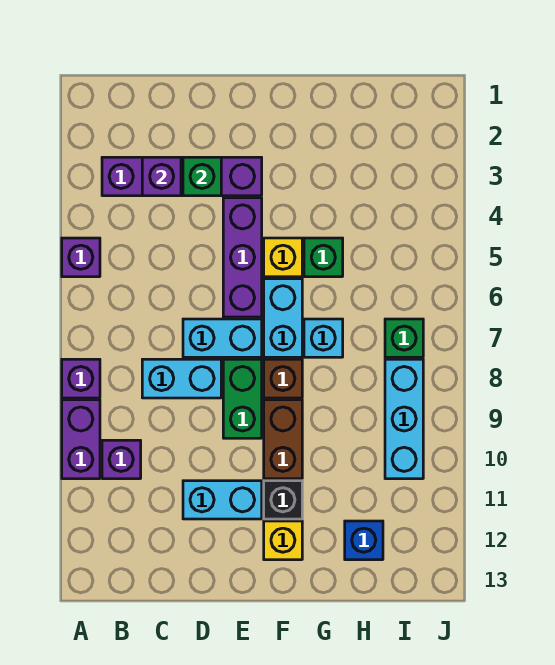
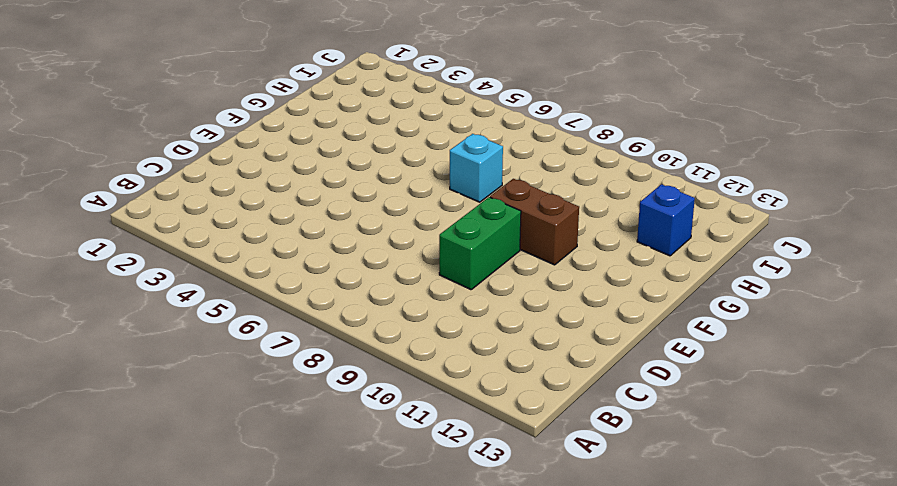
green 1x2 brick [439,197,521,290] -> green 1x2 brick turned to [223,359,262,438]
none -> purple 1x1 brick [62,238,100,277]
none -> purple 1x1 brick [62,359,100,398]
none -> purple 1x2 brick [62,400,100,479]

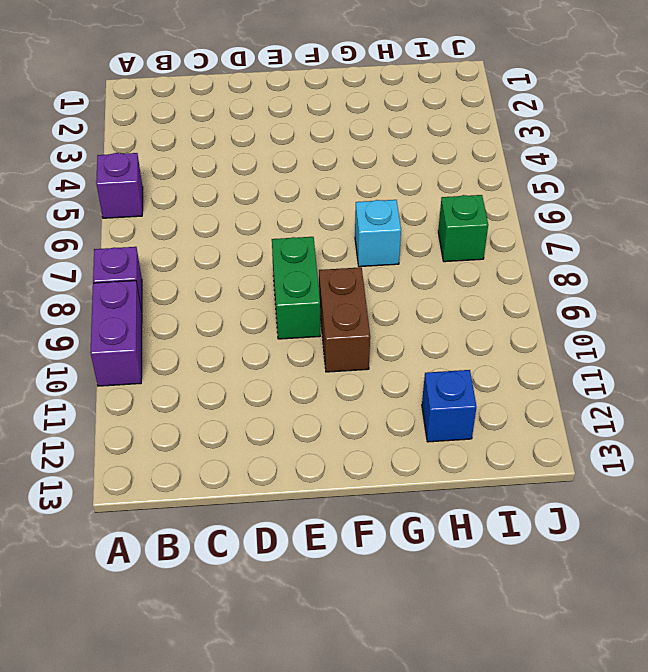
none -> purple 1x4 brick [102,157,262,196]
none -> purple 1x1 brick [102,440,141,479]
none -> cyan 1x2 brick [142,359,221,398]

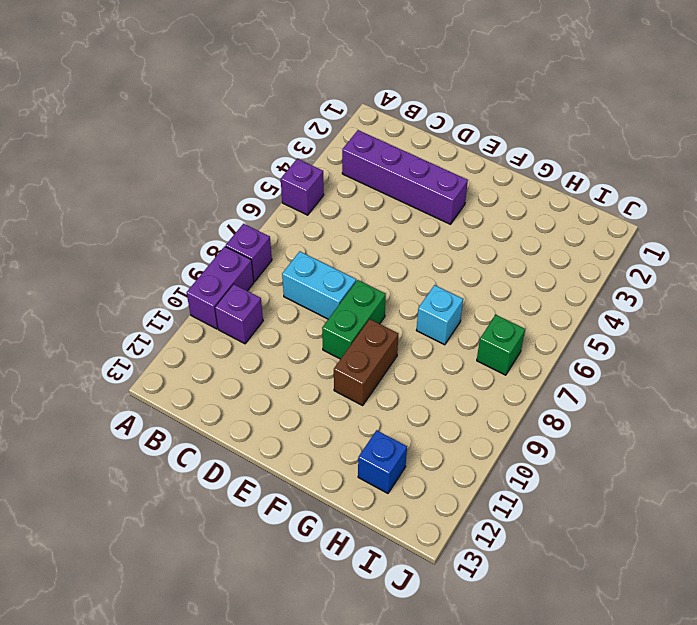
none -> cyan 1x2 brick [183,319,262,357]
none -> cyan 1x2 brick [183,481,262,519]
none -> purple 1x3 brick [223,198,262,317]

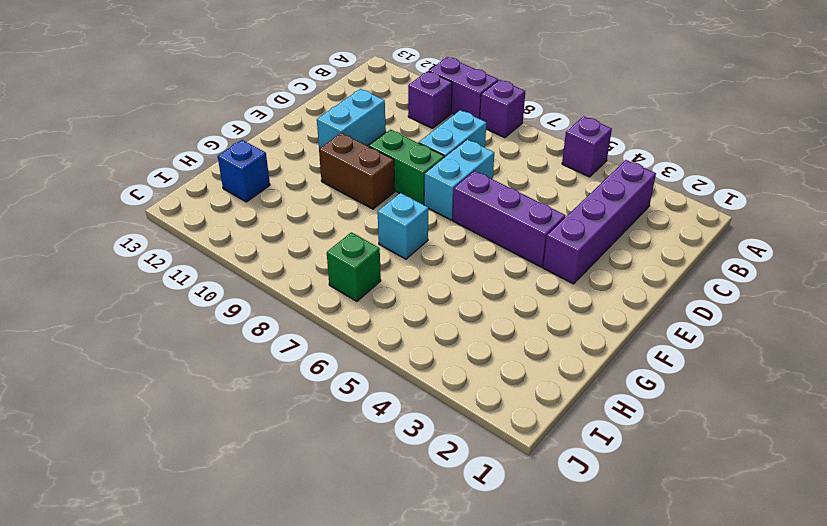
none -> yellow 1x1 brick [264,238,302,277]
none -> cyan 1x2 brick [264,279,302,357]
none -> brown 1x1 brick [264,359,302,398]

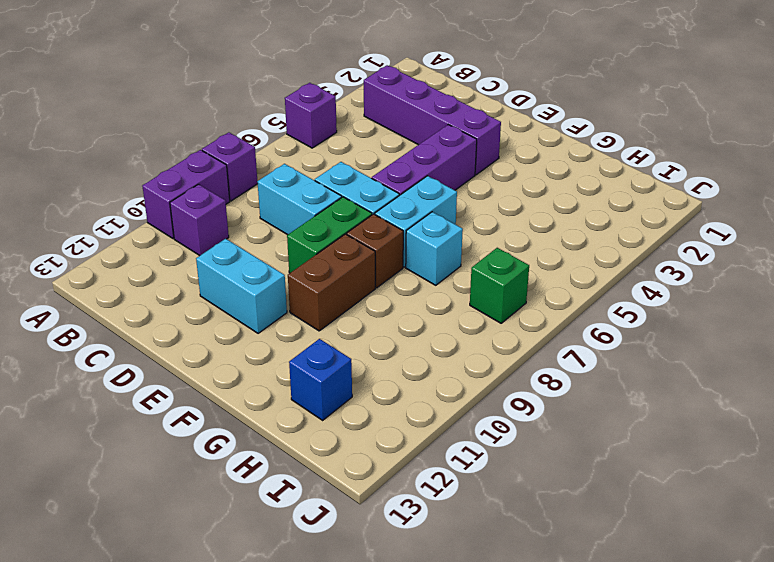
none -> yellow 1x1 brick [264,238,302,277]
none -> black 1x1 brick [264,481,302,519]
none -> yellow 1x1 brick [264,521,302,560]

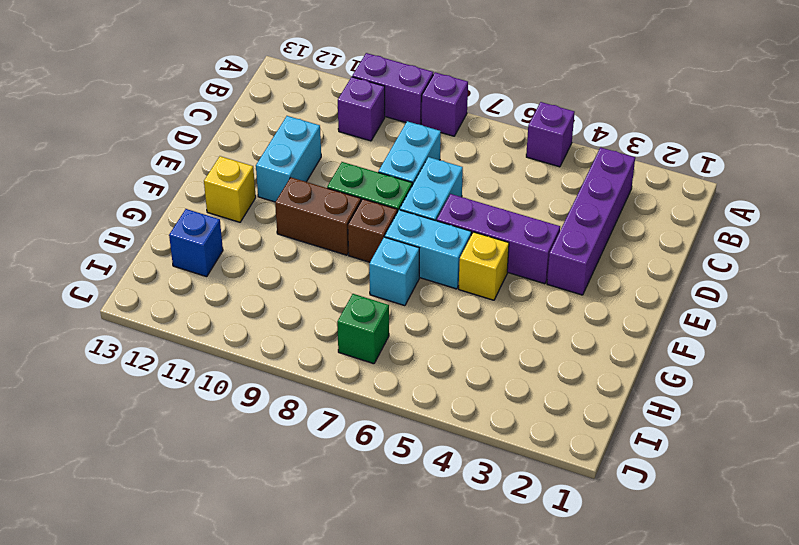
none -> black 1x1 brick [264,481,302,519]
none -> green 1x1 brick [304,238,343,277]
none -> cyan 1x3 brick [385,359,423,479]

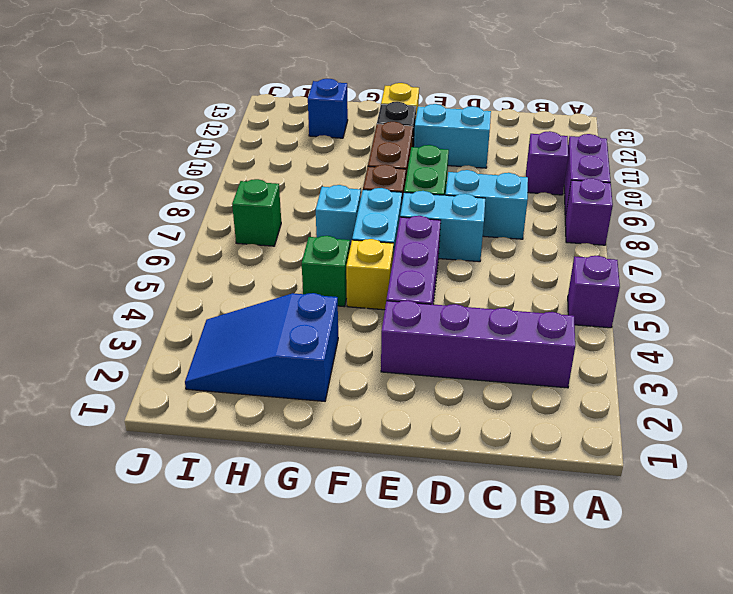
blue 2x3 slope [185,293,338,401] -> none
none -> cyan 1x3 brick [385,359,423,479]
none -> purple 1x1 brick [142,157,181,196]
none -> green 1x1 brick [183,157,221,196]

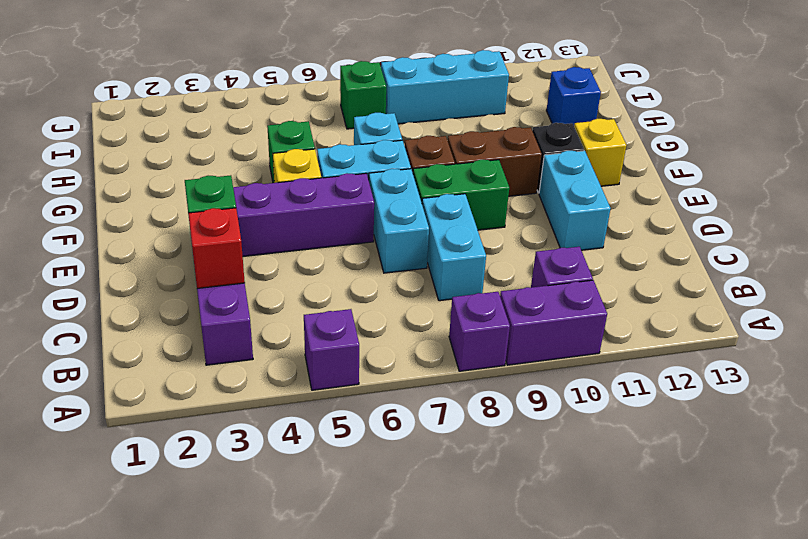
red 1x1 brick [188,208,245,288] -> purple 1x1 brick [142,157,181,196]

